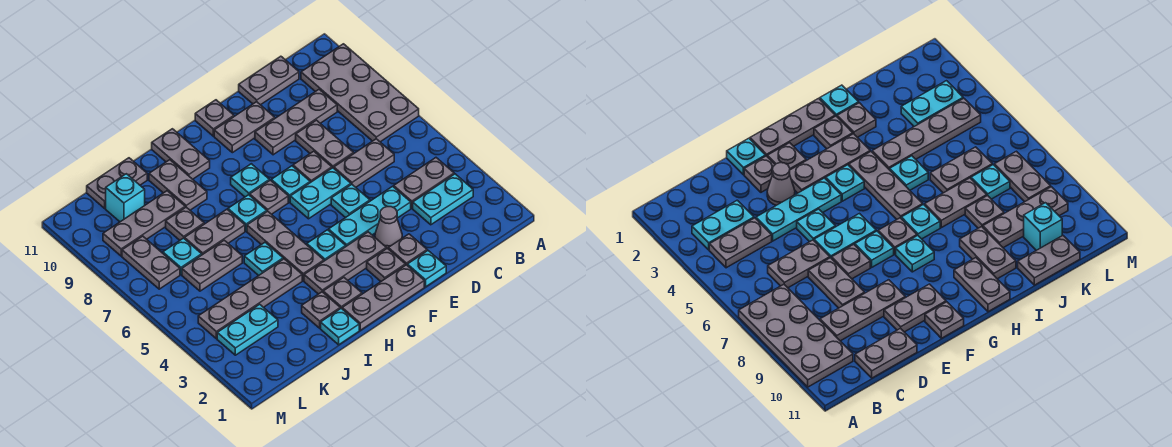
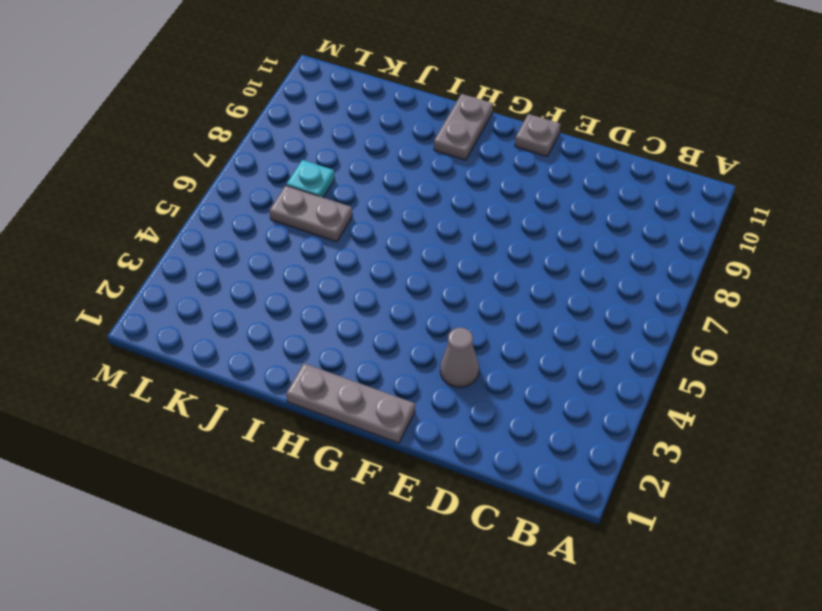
none -> grey 2x4 plate [301,44,419,142]
none -> cyan 1x2 plate [413,174,473,225]
none -> grey 1x2 plate [394,158,454,208]
none -> grey 1x2 plate [334,139,394,187]

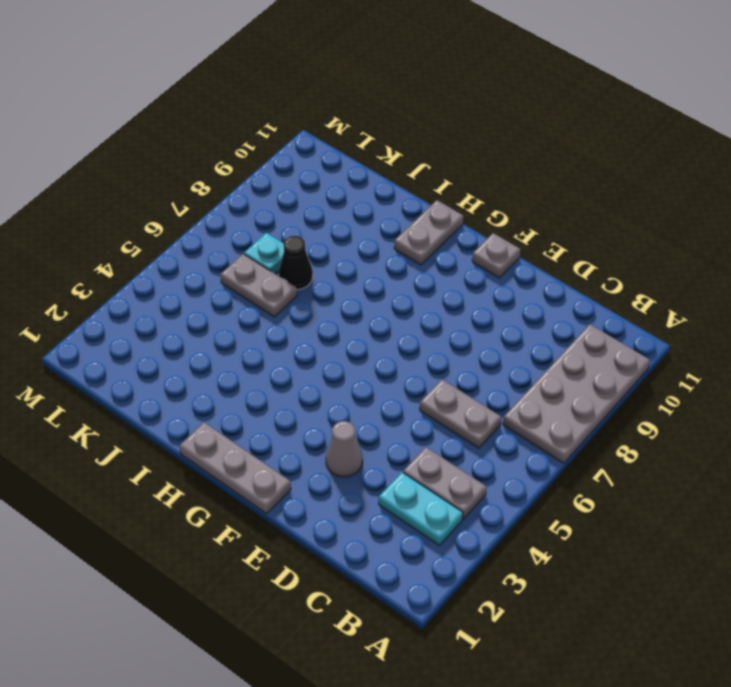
black 1x1 cone [279,236,313,290] -> grey 1x2 plate [185,209,245,255]
none -> grey 1x3 plate [255,89,337,155]
none -> grey 1x2 plate [239,56,299,105]
none -> cyan 1x3 plate [329,186,411,246]
none -> grey 1x2 plate [296,120,354,168]

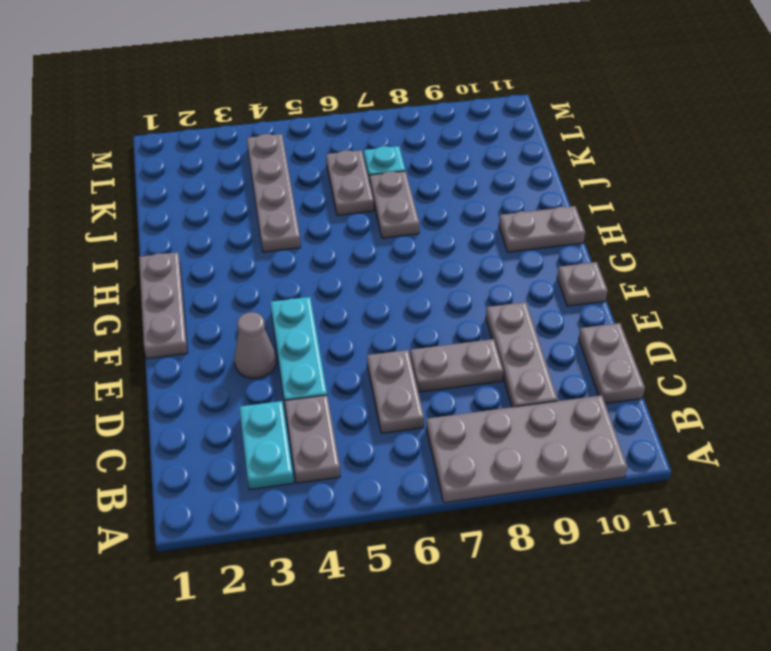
none -> cyan 1x1 plate [407,251,446,287]
none -> grey 1x1 plate [388,234,427,265]
none -> cyan 1x1 plate [331,184,370,218]
none -> cyan 1x2 plate [290,168,351,219]

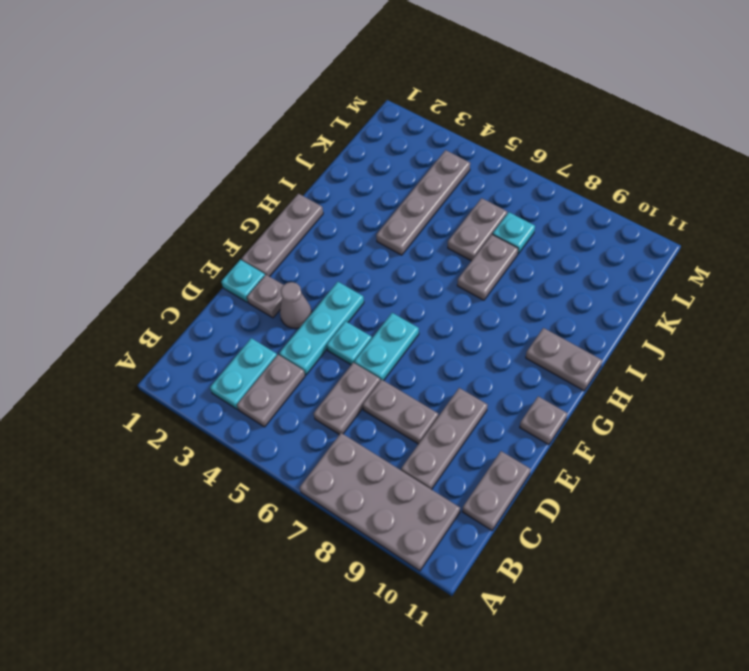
none -> grey 1x1 plate [293,151,332,182]
none -> grey 1x2 plate [214,102,275,153]
none -> grey 1x1 plate [367,248,405,281]
none -> grey 1x3 plate [304,232,386,294]

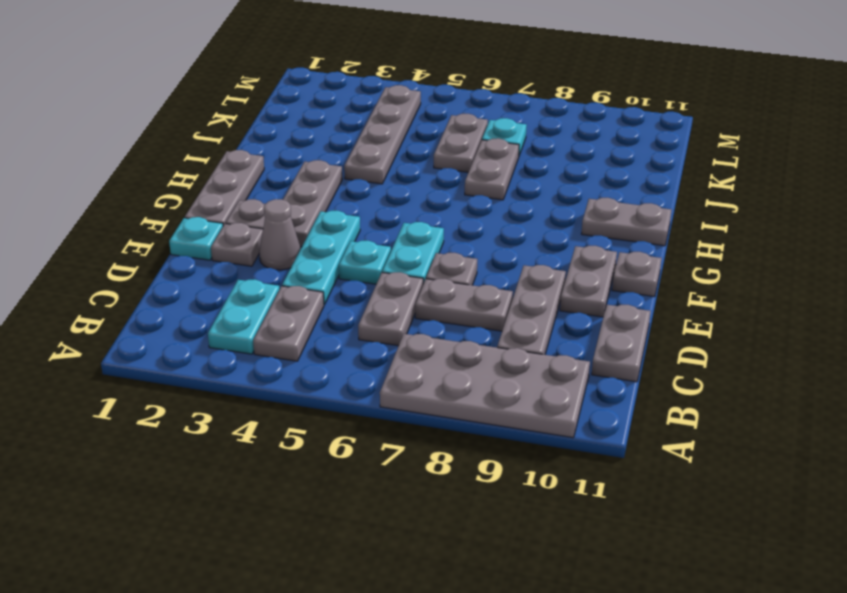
none -> cyan 1x1 plate [271,166,310,202]
none -> cyan 1x1 plate [307,230,346,261]
none -> grey 1x1 plate [250,180,288,214]
none -> cyan 1x1 plate [231,164,269,197]

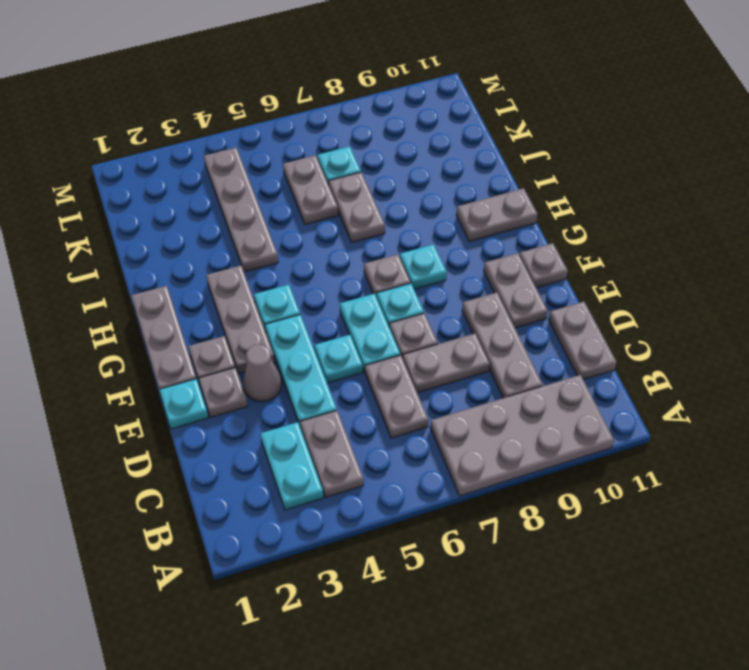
none -> grey 1x1 plate [323,277,362,309]
none -> grey 1x3 plate [247,211,324,281]
none -> cyan 1x1 plate [228,195,267,231]
none -> cyan 1x1 plate [321,308,359,345]

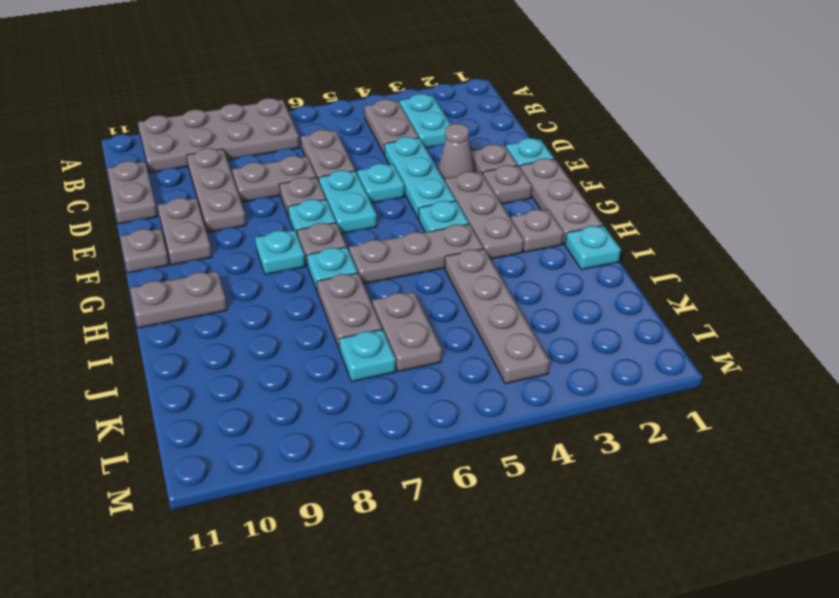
none -> grey 1x1 plate [302,292,340,328]
none -> cyan 1x1 plate [244,243,283,276]
none -> grey 1x2 plate [149,160,207,210]
none -> grey 1x1 plate [166,207,204,240]

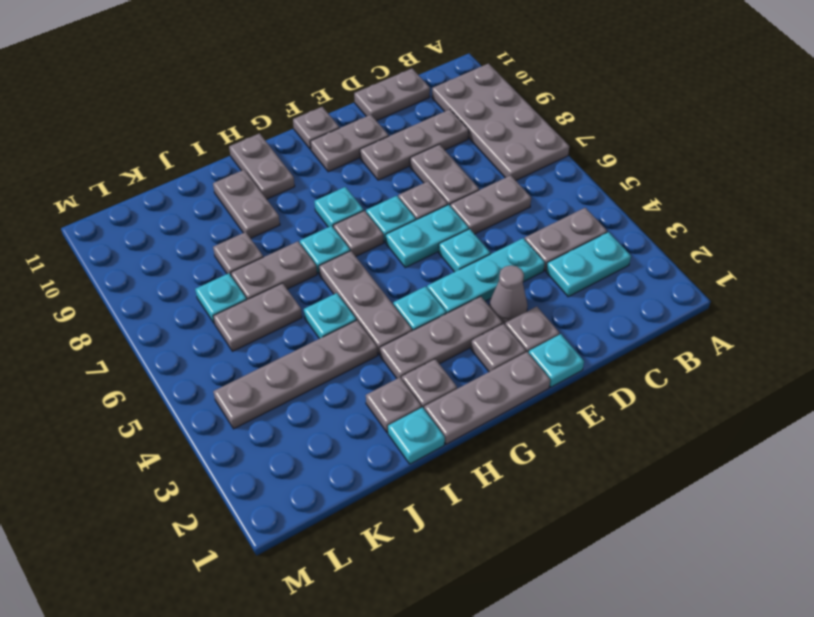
none -> grey 1x3 plate [103,191,185,256]
none -> grey 1x2 plate [87,158,147,208]
none -> cyan 1x2 plate [217,304,278,355]
none -> cyan 1x1 brick [106,174,145,222]

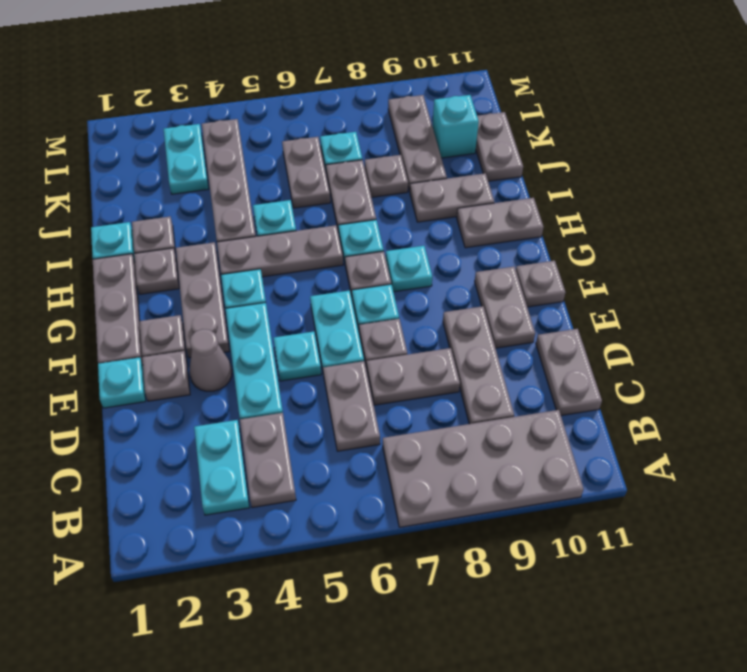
none -> grey 1x2 plate [122,236,180,289]

